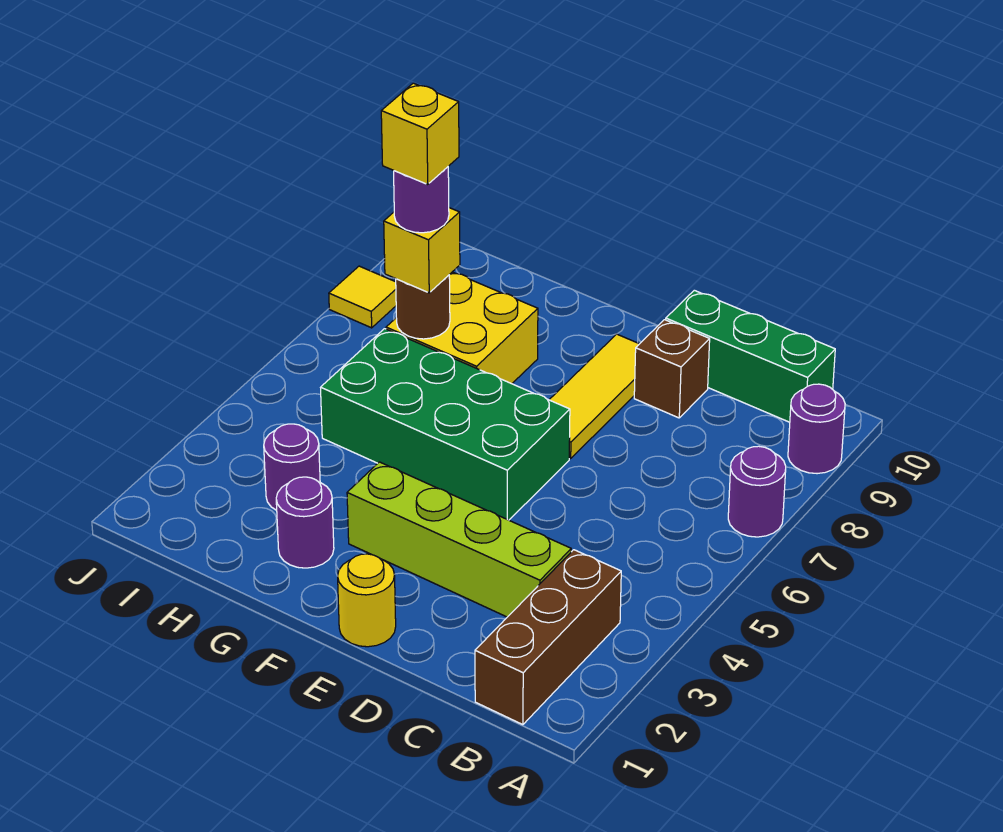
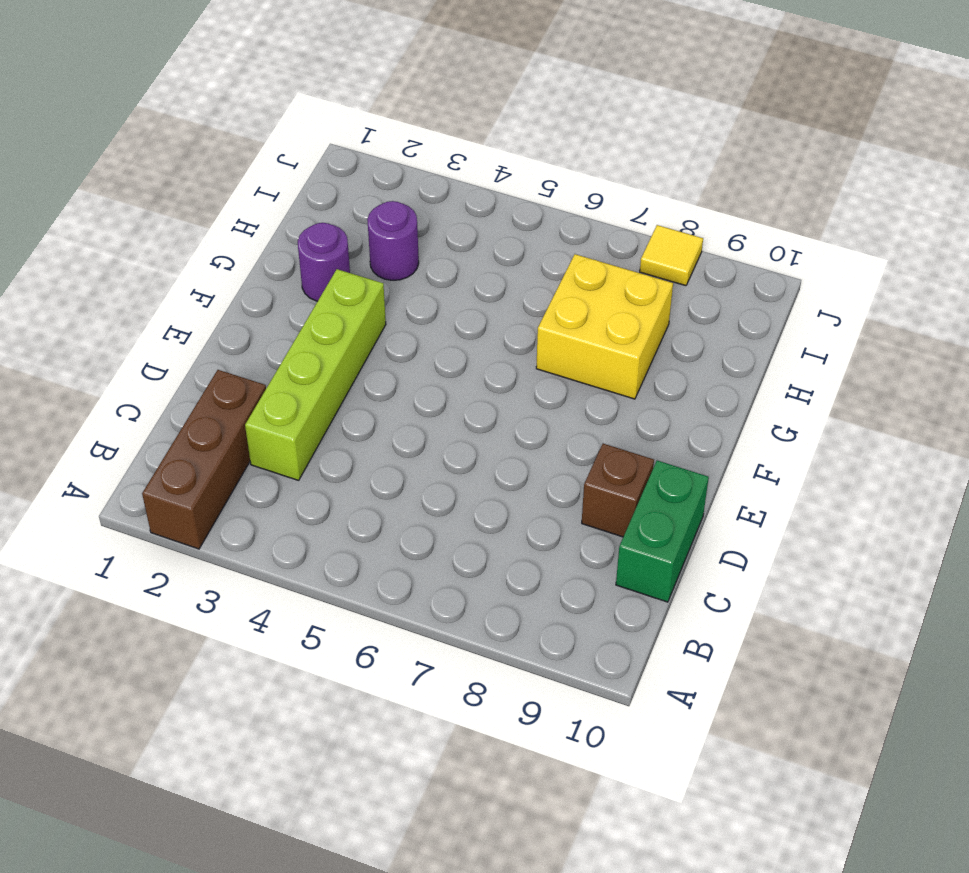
brown 1x3 brick [142,370,266,549] -> brown 1x3 brick turned to [475,550,621,725]
green 1x2 brick [616,461,709,602] -> green 1x3 brick [666,290,835,422]
none -> purple 1x1 round brick [728,446,786,537]
none -> purple 1x1 round brick [788,384,845,474]
none -> yellow 1x1 round brick [338,554,396,647]

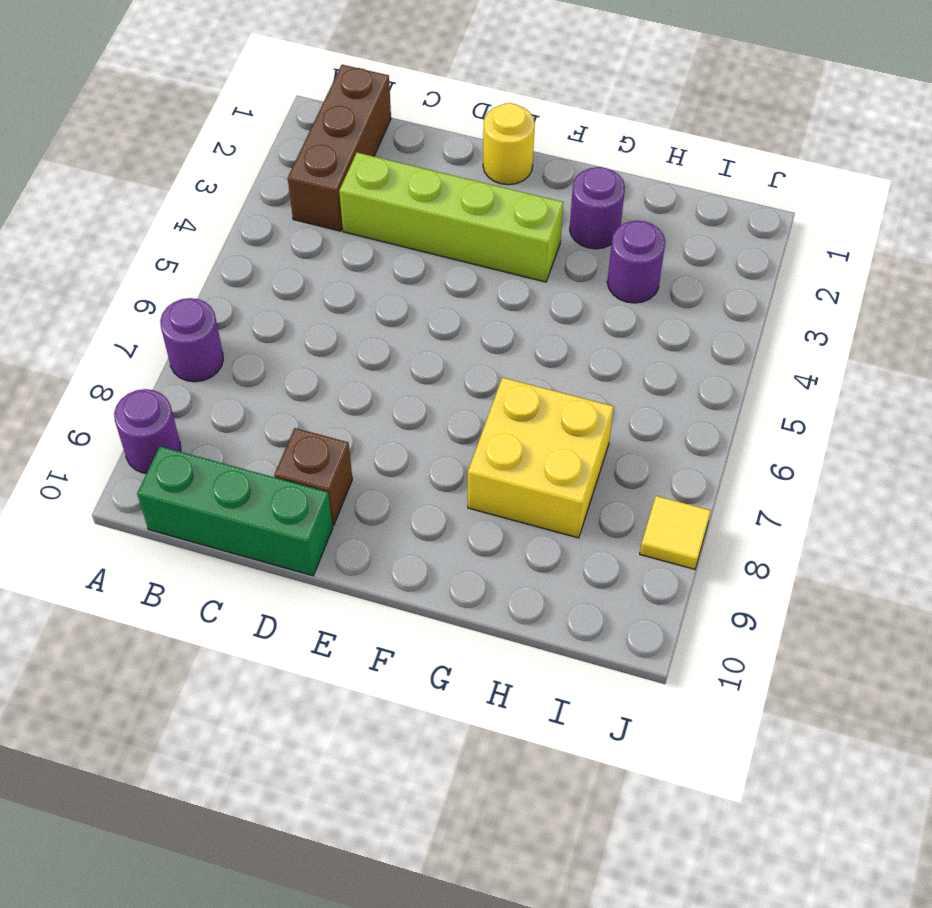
none -> green 2x4 brick [321,329,570,520]
none -> yellow 1x3 tile [549,334,639,459]
none -> brown 1x1 round brick [396,275,450,339]

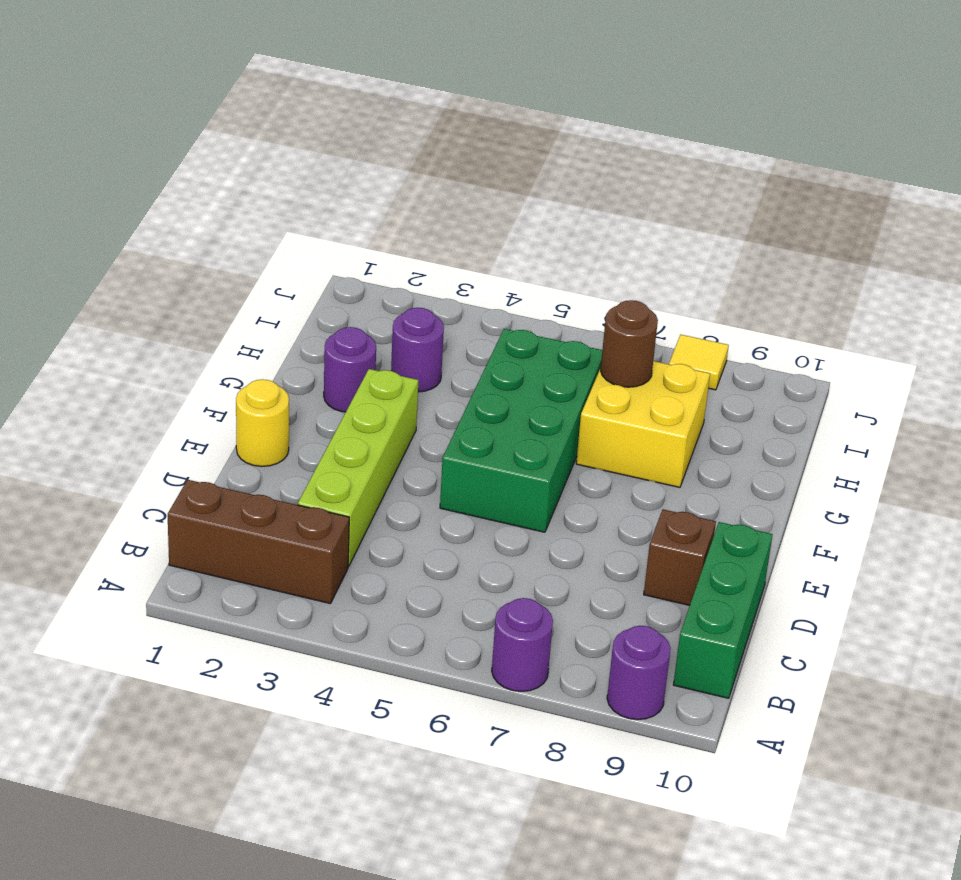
none -> yellow 1x3 tile [549,334,639,459]
none -> yellow 1x1 brick [384,208,460,293]
none -> purple 1x1 round brick [394,167,449,233]

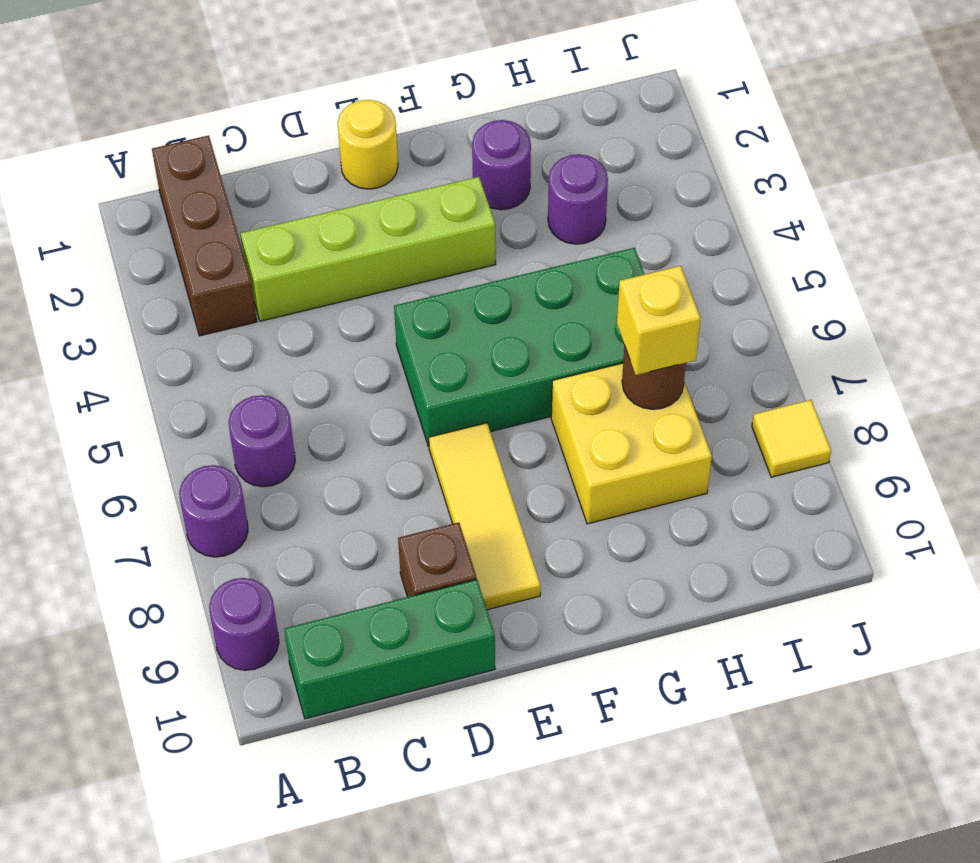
purple 1x1 round brick [229,395,295,487] -> purple 1x1 round brick moved to [394,167,449,233]
none -> yellow 1x1 brick [381,83,459,184]

